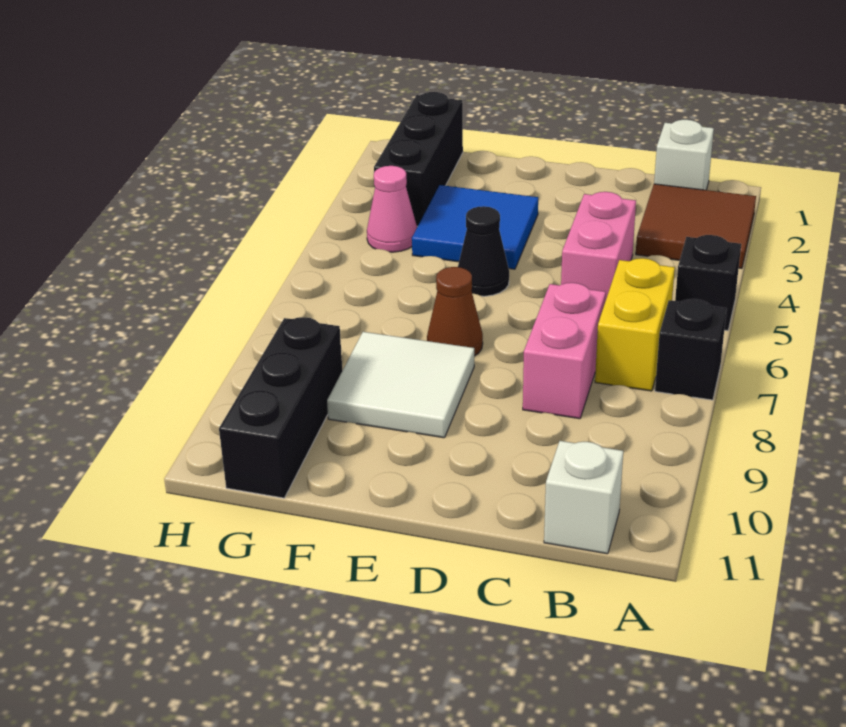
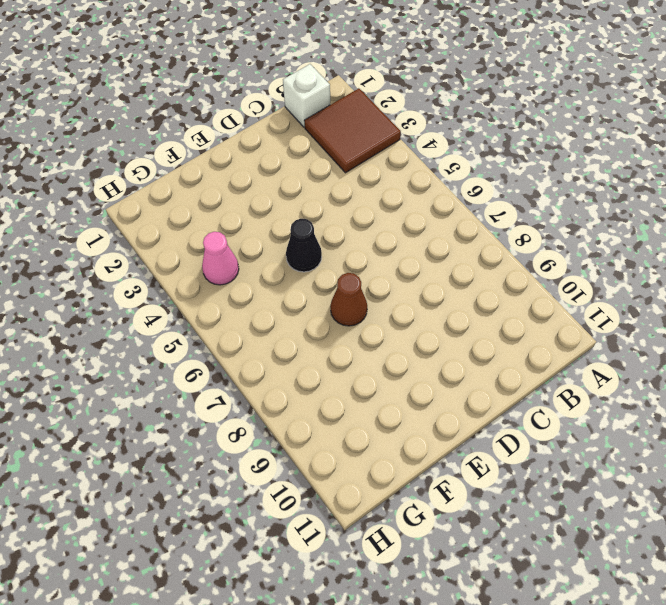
none -> black 1x1 brick [675,235,741,331]
none -> black 1x1 brick [655,299,727,400]
none -> yellow 1x2 brick [595,258,675,391]

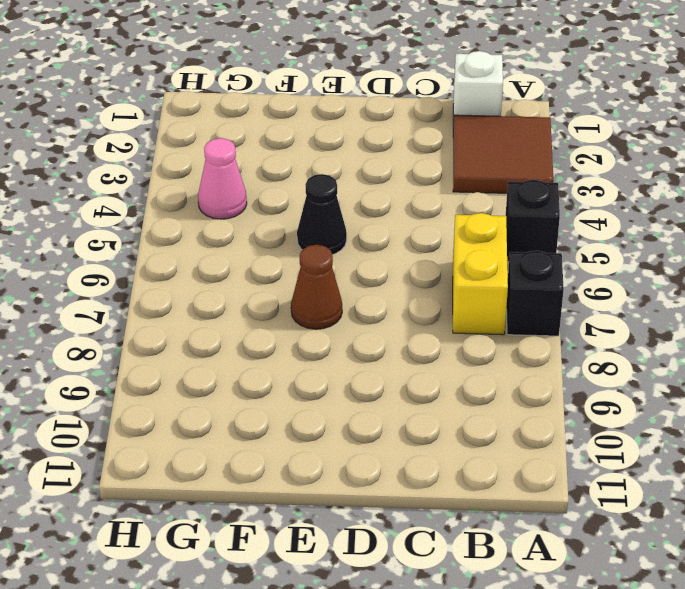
none -> white 1x1 brick [544,441,623,554]
none -> pink 1x2 brick [561,192,636,301]
none -> pink 1x2 brick [523,283,606,419]

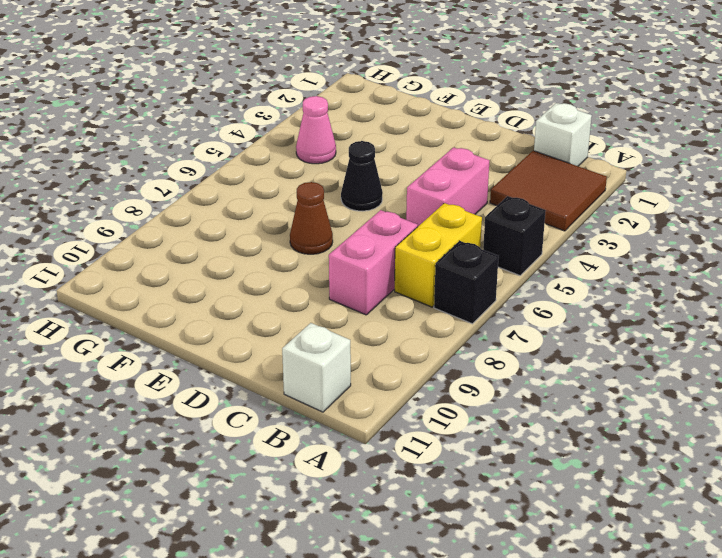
none -> blue 2x2 tile [412,185,538,269]
none -> white 2x2 tile [327,332,474,438]
none -> black 1x3 brick [374,92,463,226]

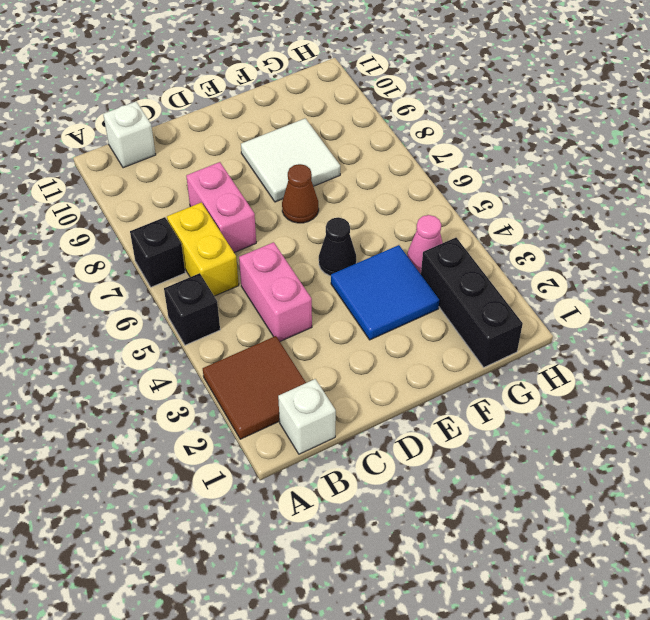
none -> black 1x3 brick [219,317,342,498]

